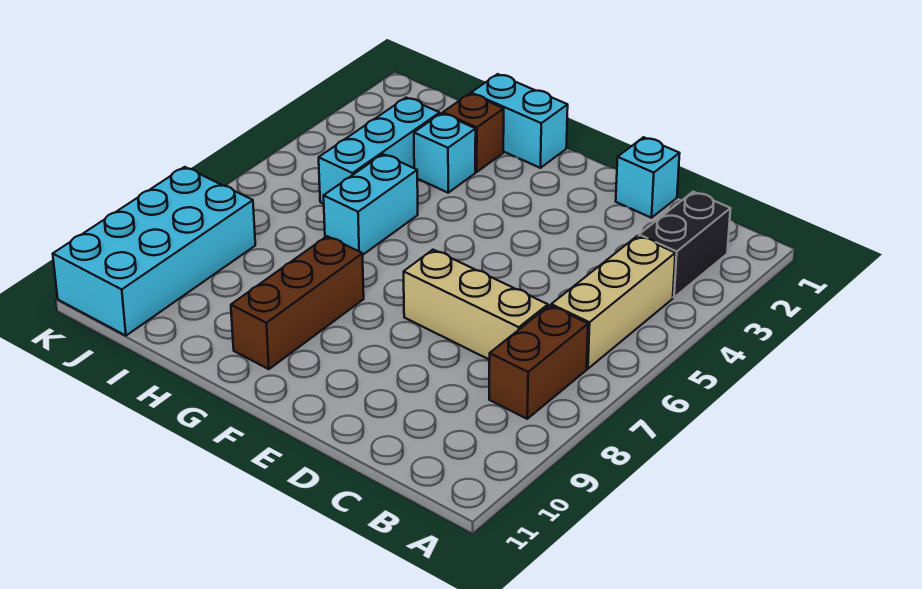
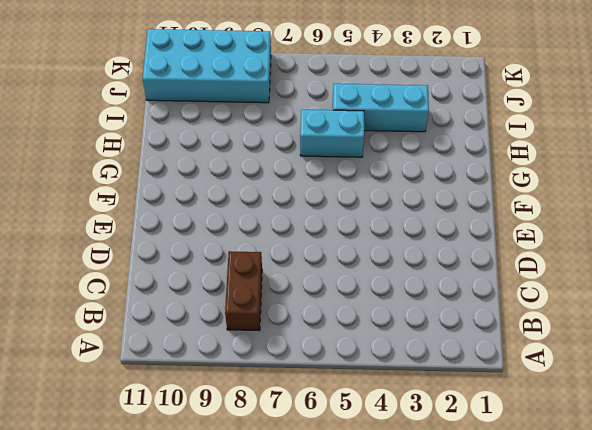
brown 1x2 brick [225,251,262,331] -> brown 1x2 brick turned to [489,305,588,419]
none -> black 1x2 brick [639,192,731,297]
none -> tan 1x3 brick [551,236,675,369]
none -> tan 1x3 brick [404,250,548,360]

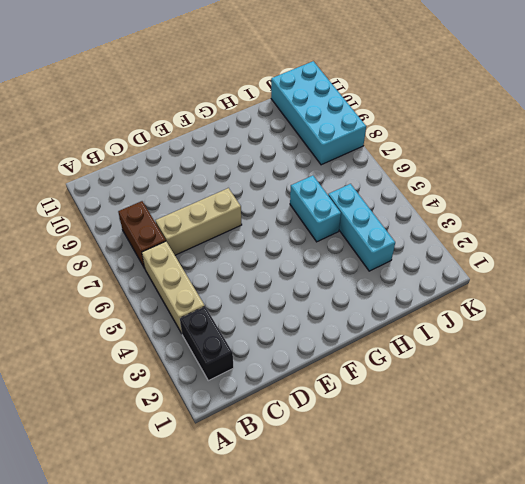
none -> cyan 1x1 brick [616,137,680,218]
none -> cyan 1x2 brick [471,74,568,168]
none -> brown 1x3 brick [231,236,364,369]

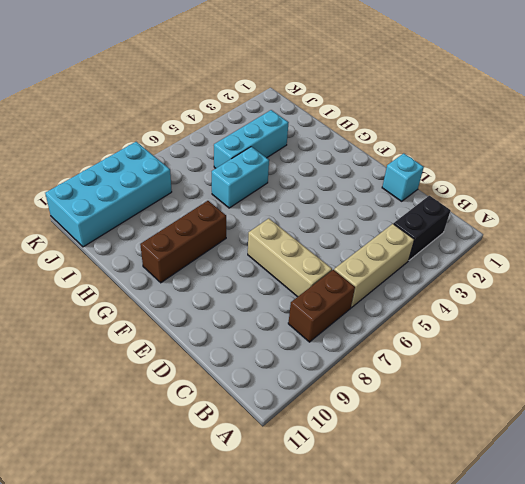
none -> cyan 1x2 brick [471,74,568,168]
none -> brown 1x1 brick [443,94,504,172]
none -> cyan 1x1 brick [414,113,476,193]

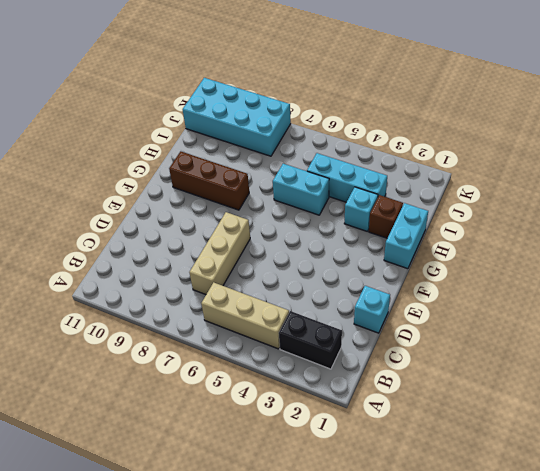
none -> brown 1x2 brick [489,305,588,419]

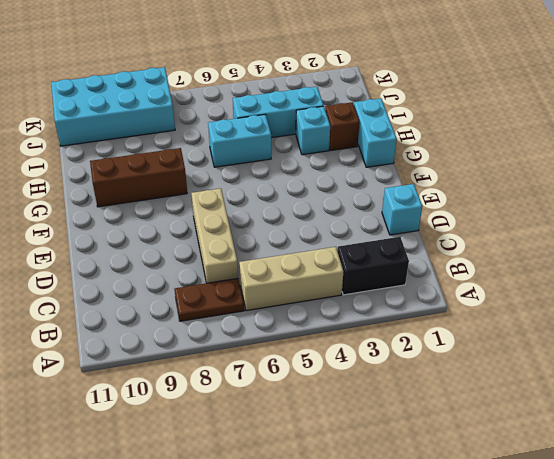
brown 1x2 plate [174,278,244,321] -> brown 1x2 brick [489,305,588,419]

